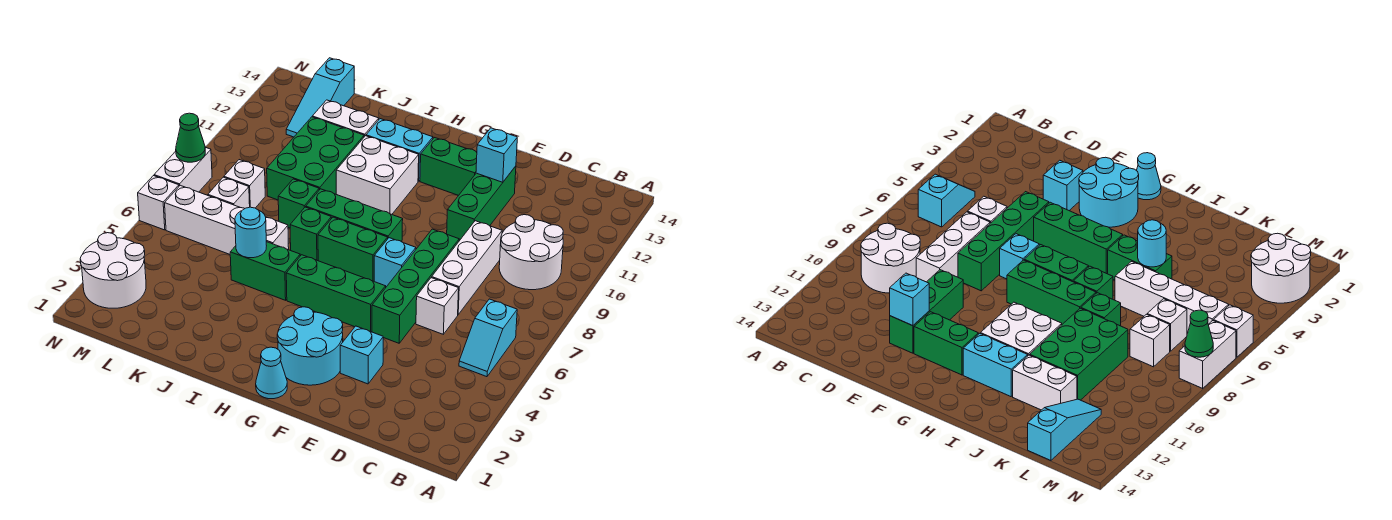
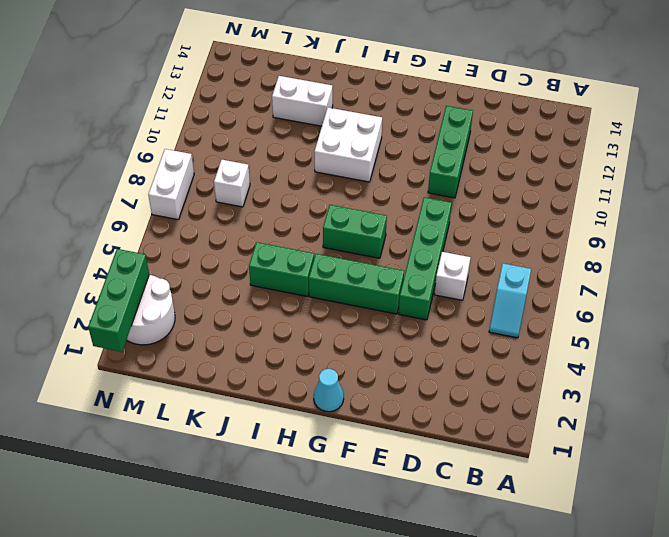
green 1x3 brick [88,249,149,352] -> green 1x3 brick turned to [306,189,403,242]
none -> white 2x2 round brick [499,215,563,290]
none -> white 1x3 brick [432,221,502,315]
none -> cyan 1x1 brick [340,326,383,384]
none -> cyan 2x2 round brick [277,307,343,385]

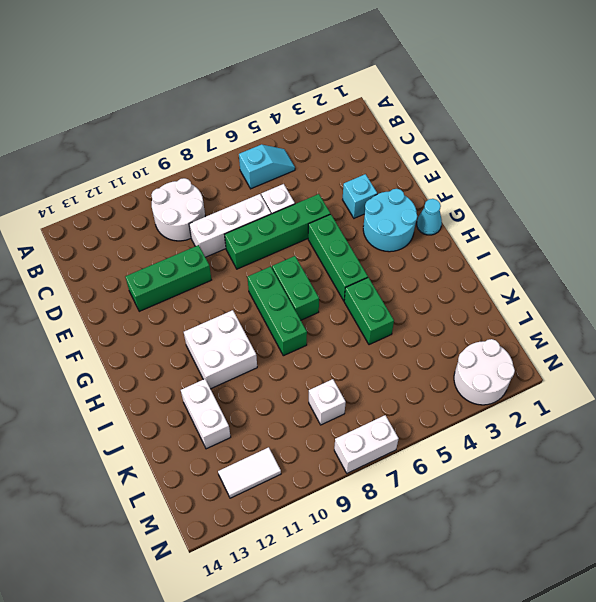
white 1x2 tile [218,447,281,498] -> none
none -> cyan 1x1 brick [374,238,416,287]
none -> green 1x2 brick [420,138,477,196]
none -> cyan 1x2 brick [366,119,433,181]
none -> green 1x1 brick [290,207,331,261]

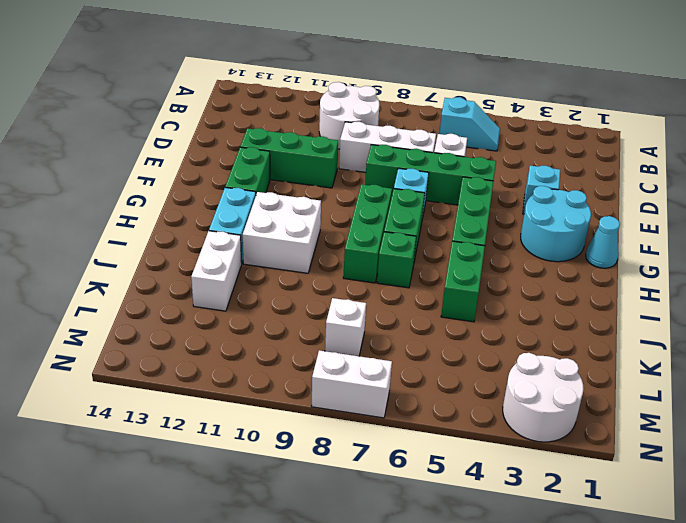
none -> white 1x4 brick [165,185,289,254]
none -> green 1x1 brick [278,179,319,228]
none -> green 2x3 brick [267,117,364,200]
none -> white 1x1 brick [208,177,250,208]

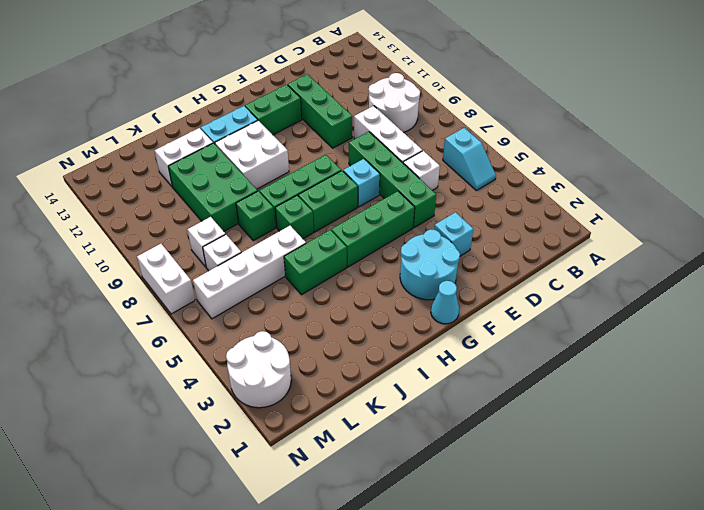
none -> cyan 1x3 slope [286,58,354,137]
none -> white 1x1 brick [138,176,179,230]
none -> cyan 1x1 brick [476,128,517,182]
none -> cyan 1x1 round brick [235,207,266,258]

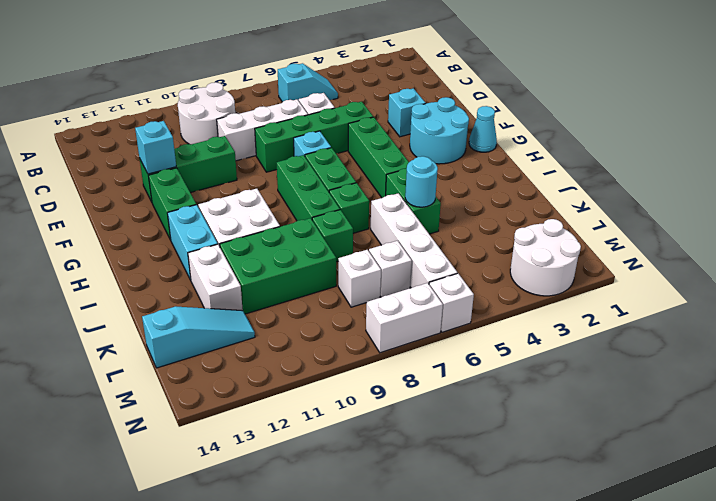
none -> green 1x1 cone [176,113,205,162]

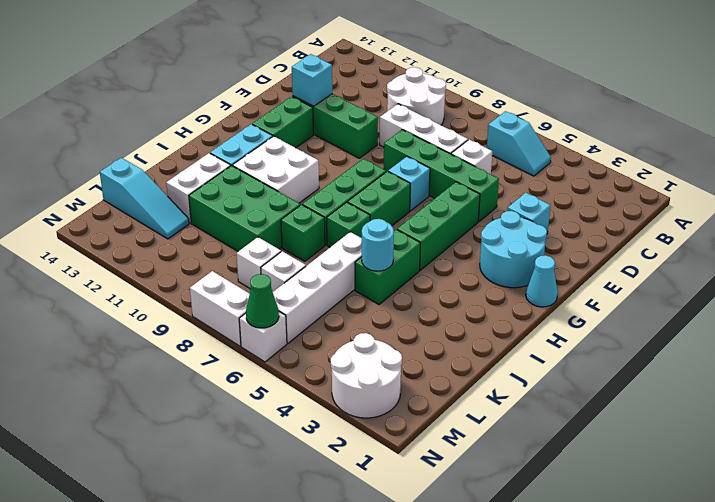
green 1x1 cone [246,274,279,328] -> green 1x1 cone moved to [176,113,205,162]

